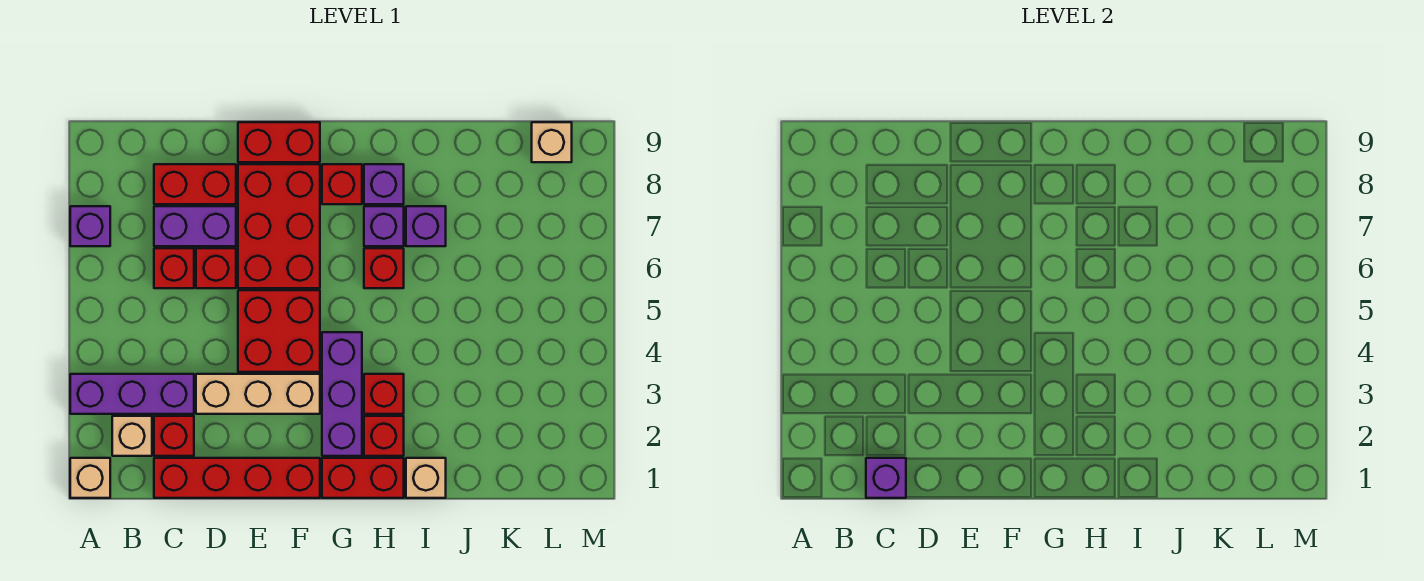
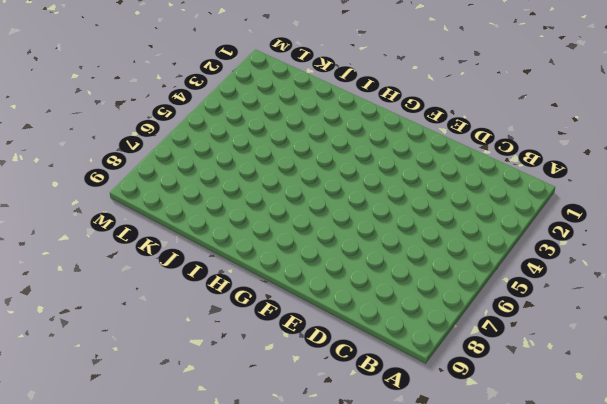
none -> tan 1x1 brick [70,458,110,498]
none -> purple 1x3 brick [70,374,194,414]
none -> purple 1x1 brick [70,206,110,246]

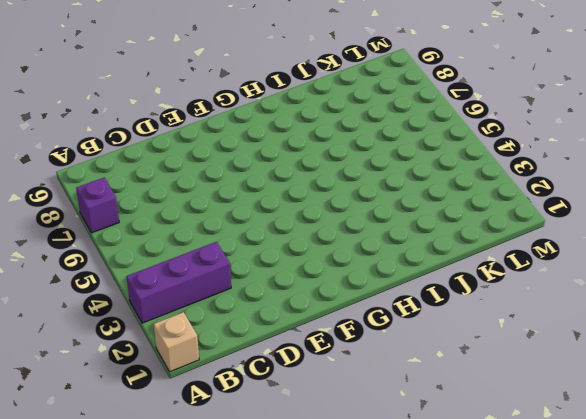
none -> tan 1x1 brick [112,416,152,456]
none -> red 1x4 brick [154,458,320,498]
none -> red 1x1 brick [154,416,194,456]

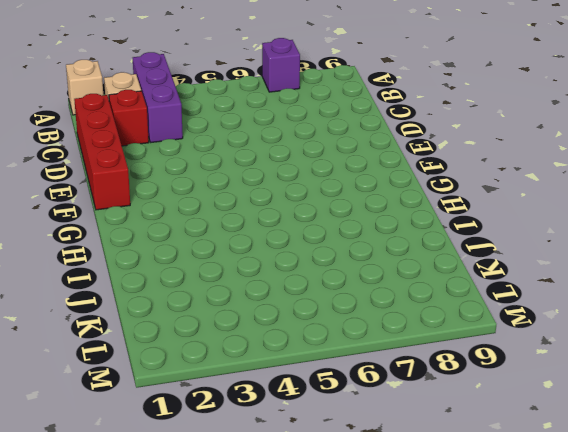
none -> red 1x1 brick [154,248,194,288]
none -> purple 1x2 brick [154,206,236,246]
none -> red 1x2 brick [154,164,236,204]

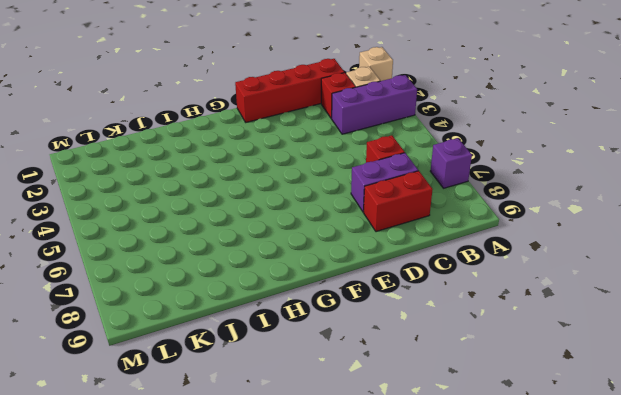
none -> tan 1x3 brick [196,374,320,414]
none -> red 1x1 brick [196,248,236,288]
none -> red 2x2 brick [238,290,320,372]

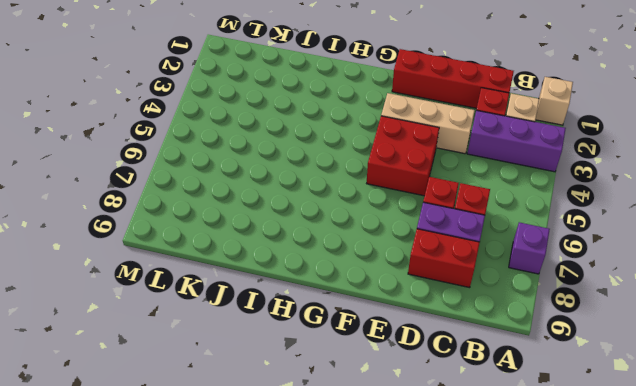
none -> red 2x3 brick [238,164,320,288]
none -> red 1x2 brick [238,122,320,162]
none -> red 1x2 brick [322,458,404,498]

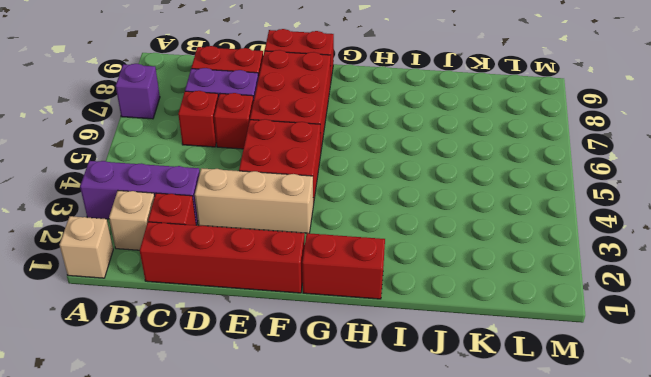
none -> purple 1x3 brick [322,332,362,456]
none -> red 1x1 brick [322,164,362,204]
none -> red 1x1 brick [364,416,404,456]

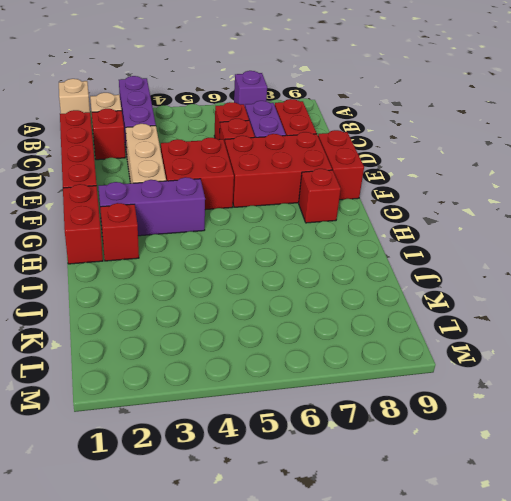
none -> red 1x1 brick [364,374,404,414]
none -> red 1x1 brick [364,248,404,288]
none -> purple 1x1 brick [364,206,404,246]

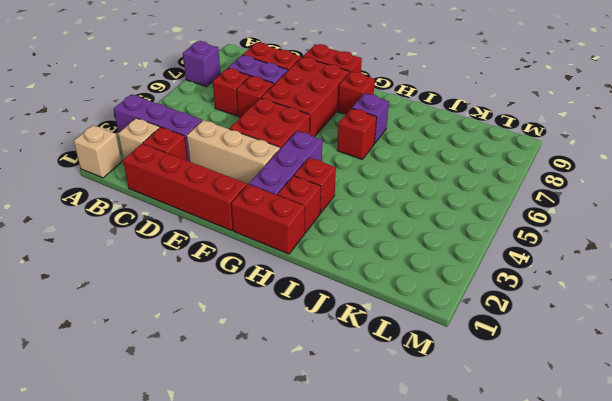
none -> purple 1x1 brick [364,164,404,204]
none -> tan 1x1 brick [406,458,446,498]
none -> purple 1x1 brick [406,206,446,246]

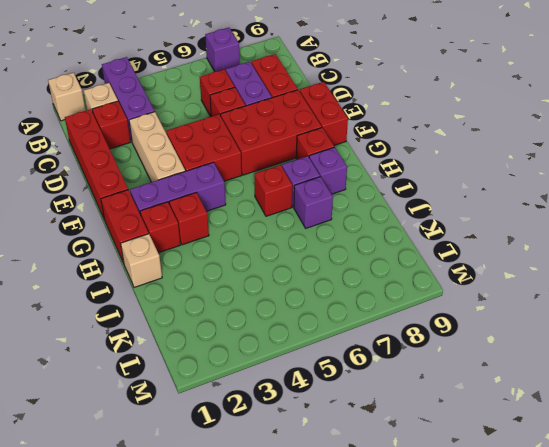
none -> tan 1x1 brick [532,122,572,162]
none -> purple 1x1 brick [866,458,906,498]

